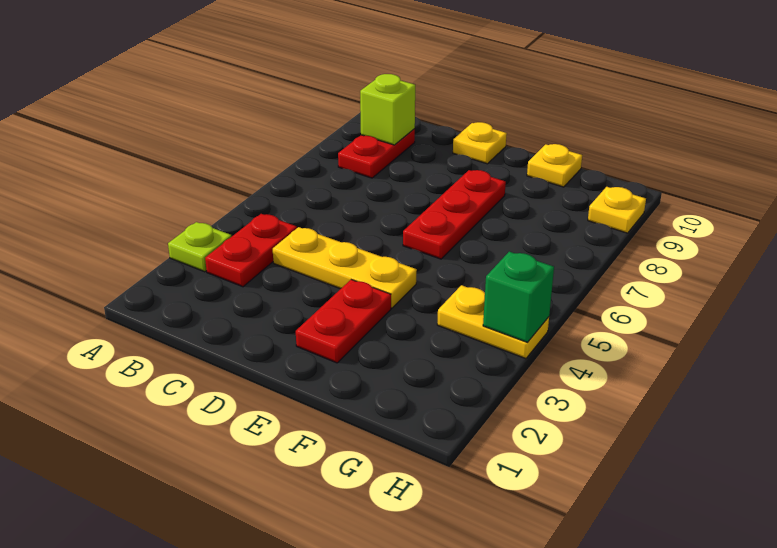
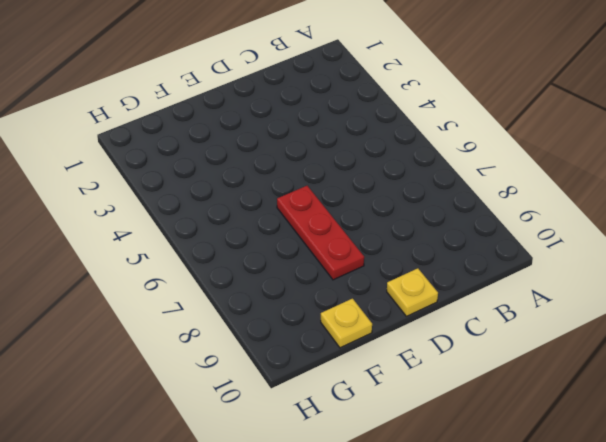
none -> lime 1x1 plate [168,222,232,272]
none -> red 1x2 plate [205,214,297,287]
none -> red 1x2 plate [338,129,415,178]

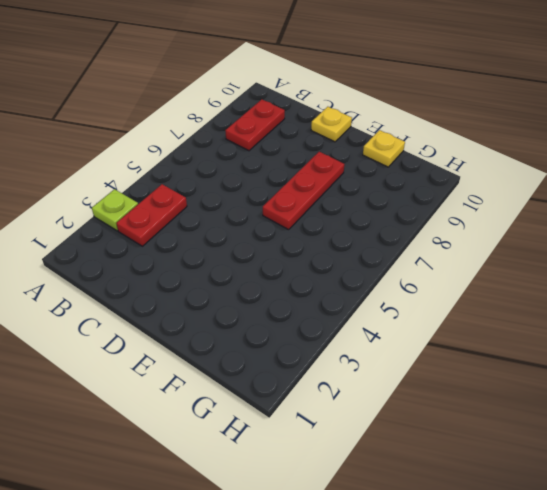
none -> yellow 1x3 plate [273,227,417,308]
none -> red 1x2 plate [296,280,391,363]
none -> yellow 1x2 plate [437,285,549,359]

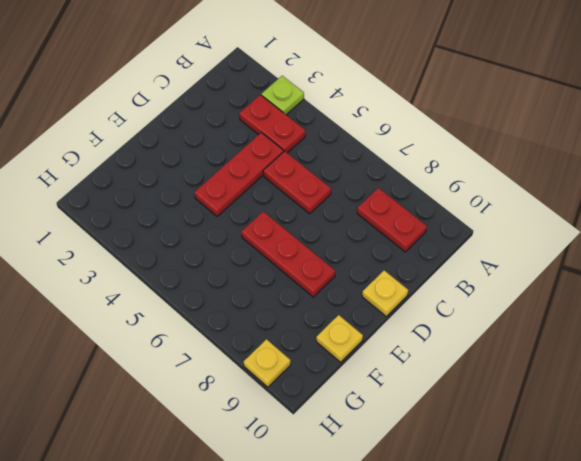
red 1x3 plate [195,132,284,216] -> yellow 1x3 plate [273,227,417,308]
red 1x2 plate [263,151,331,214] -> red 1x2 plate moved to [296,280,391,363]
none -> yellow 1x2 plate [437,285,549,359]
none -> lime 1x1 brick [360,74,415,145]
none -> green 1x1 brick [483,252,554,342]

